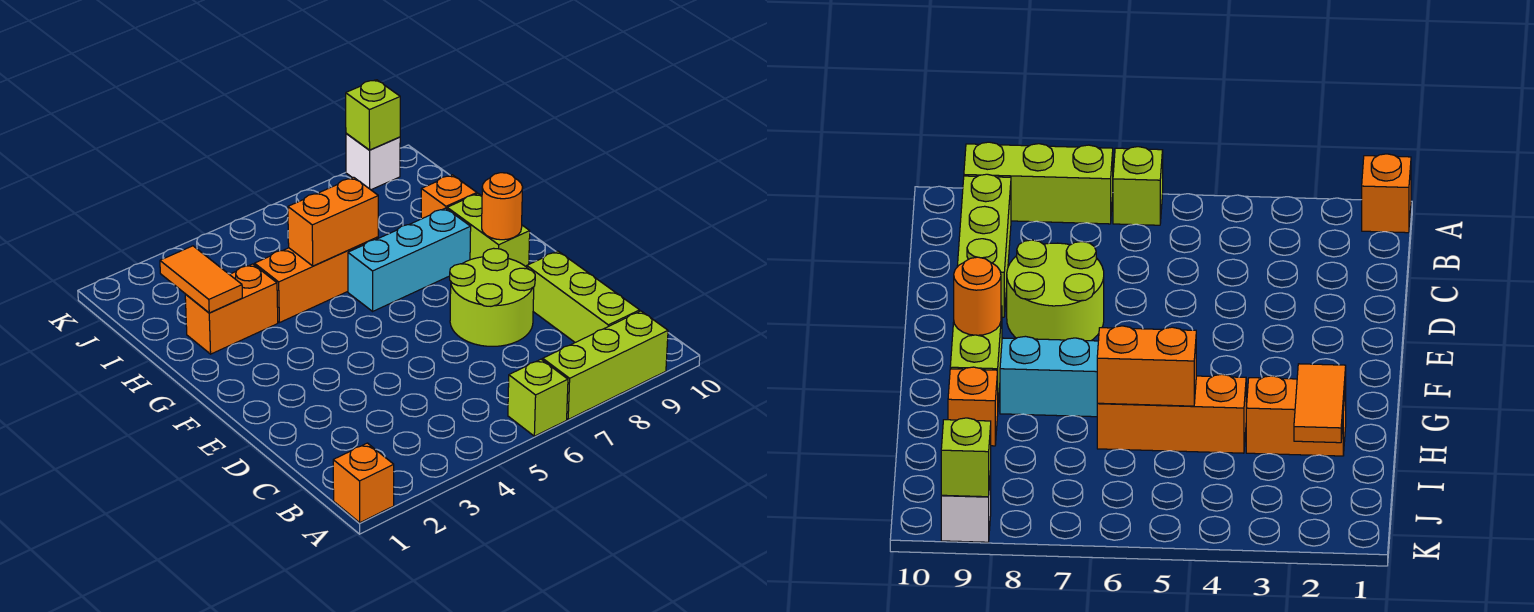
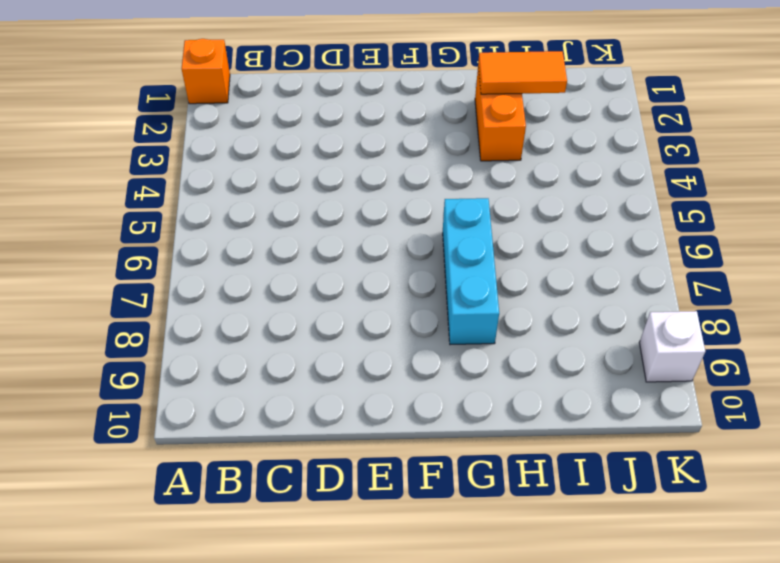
none -> lime 1x1 brick [508,359,568,436]
none -> lime 1x3 brick [543,311,668,419]
none -> lime 1x3 brick [527,251,640,342]

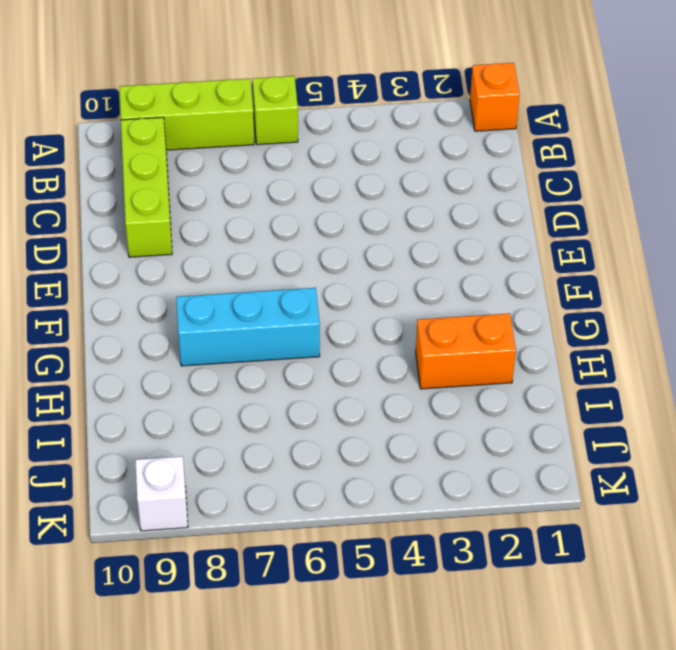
none -> lime 2x2 round brick [450,248,535,346]
none -> lime 1x2 brick [447,194,530,267]
none -> orange 1x3 brick [255,237,378,323]

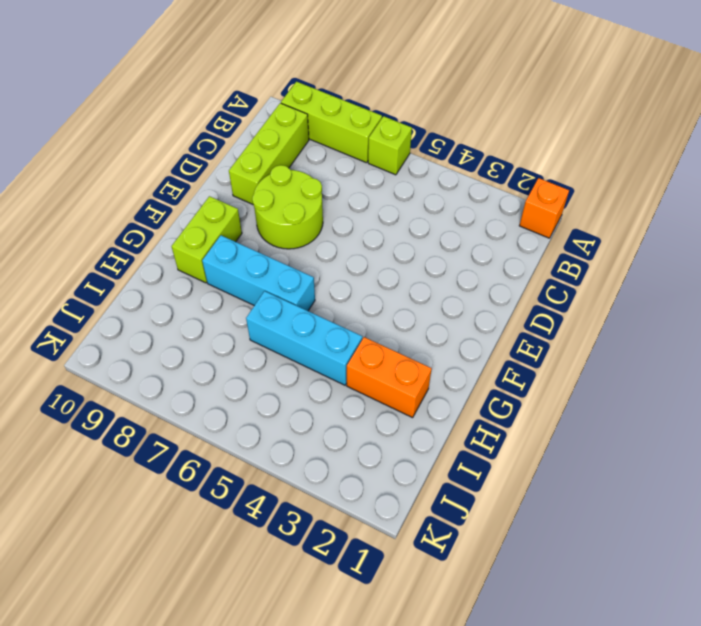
cyan 1x3 brick [246,291,362,385] -> orange 1x3 brick [255,237,378,323]
none -> orange 1x1 brick [421,175,477,219]
none -> white 1x1 brick [346,133,400,190]
none -> orange 1x1 round brick [482,173,523,240]

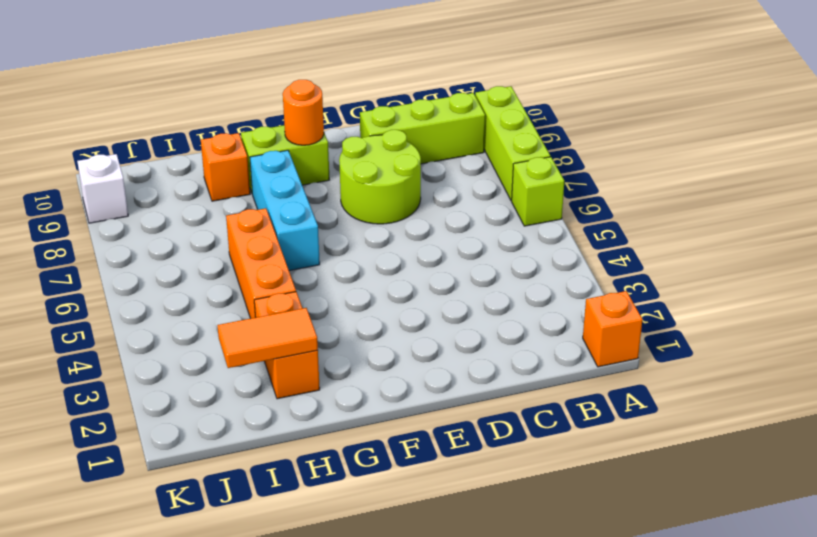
none -> orange 1x2 brick [288,177,378,266]
none -> lime 1x1 brick [346,80,400,150]

